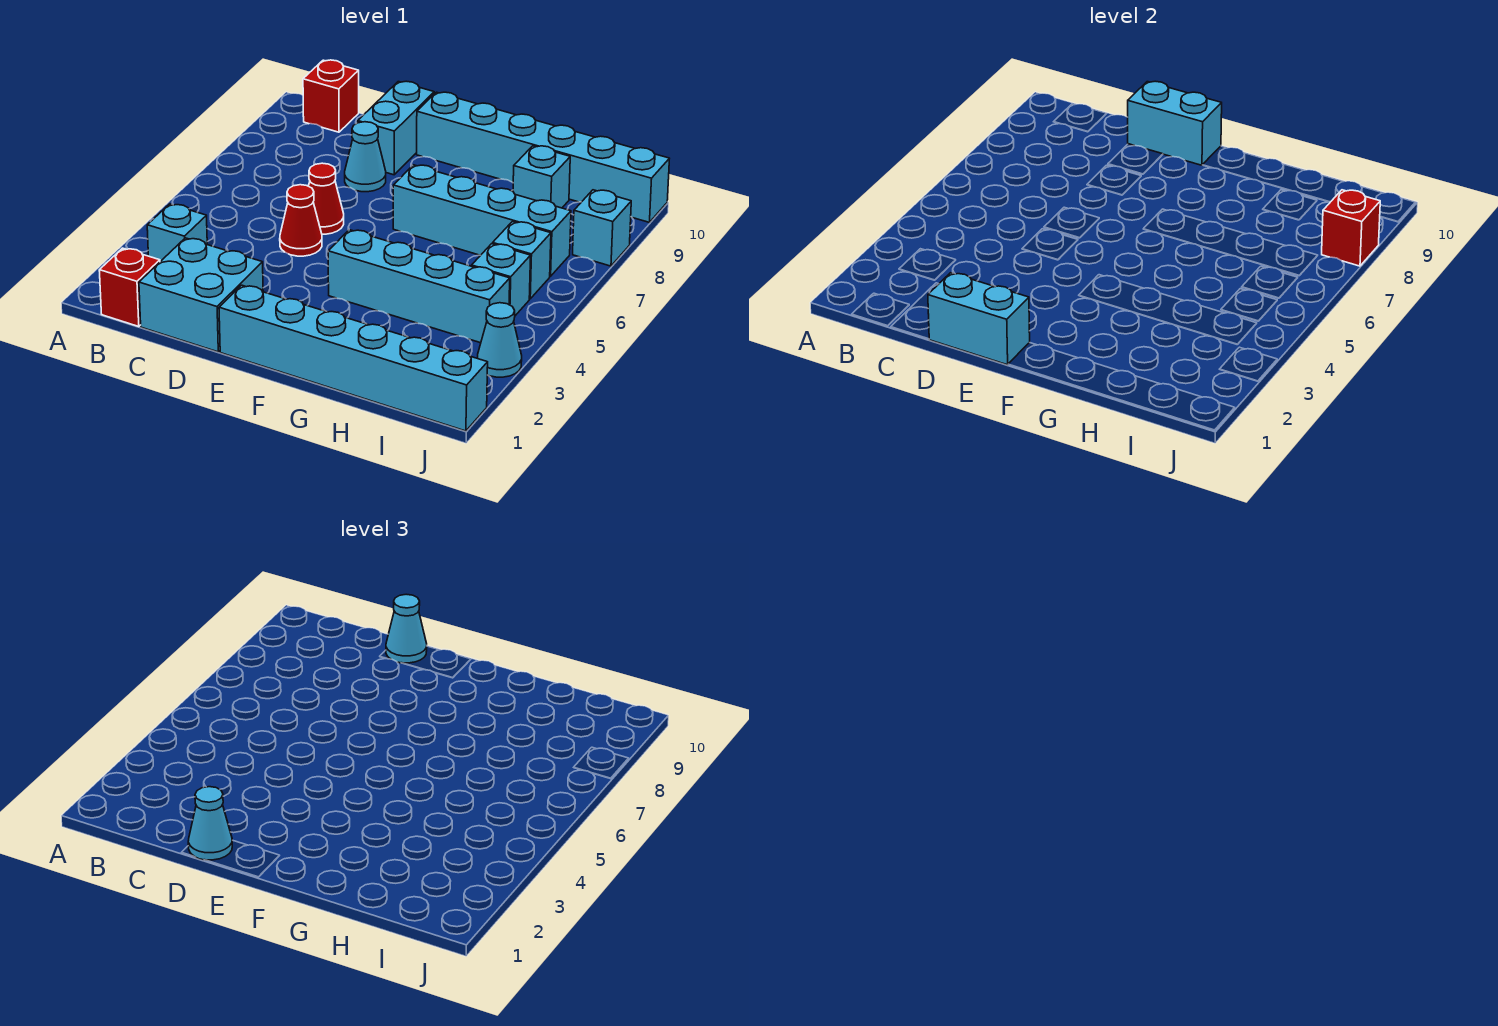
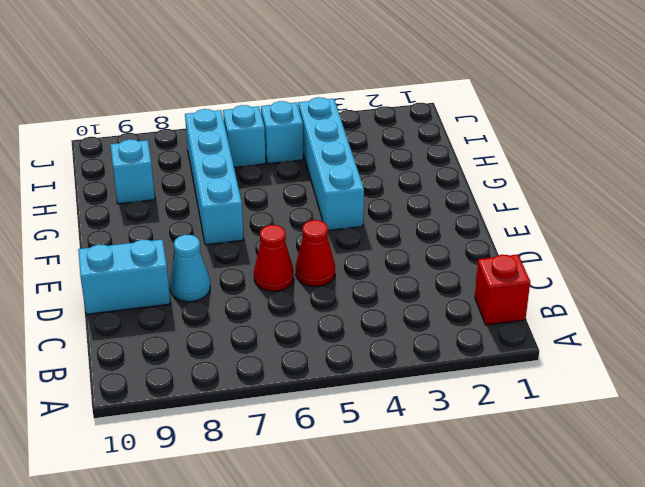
none -> cyan 1x1 brick [147,204,207,262]
none -> red 1x1 brick [303,60,359,132]
none -> cyan 2x2 brick [139,238,263,352]

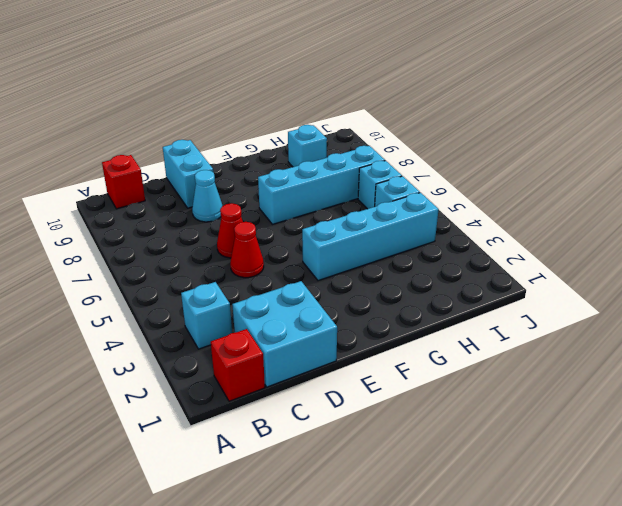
none -> cyan 1x6 brick [219,285,488,431]
none -> cyan 1x6 brick [417,92,669,222]
none -> cyan 1x1 cone [478,303,522,377]

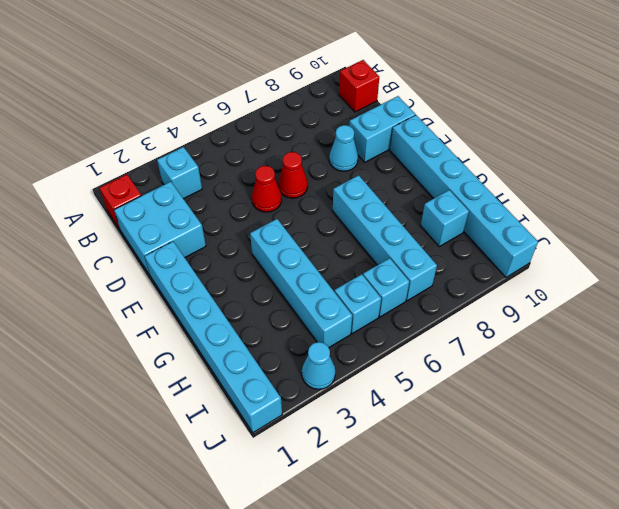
none -> cyan 1x1 brick [573,190,631,266]
none -> cyan 1x2 brick [928,273,1030,365]
none -> cyan 1x2 brick [1128,81,1222,165]

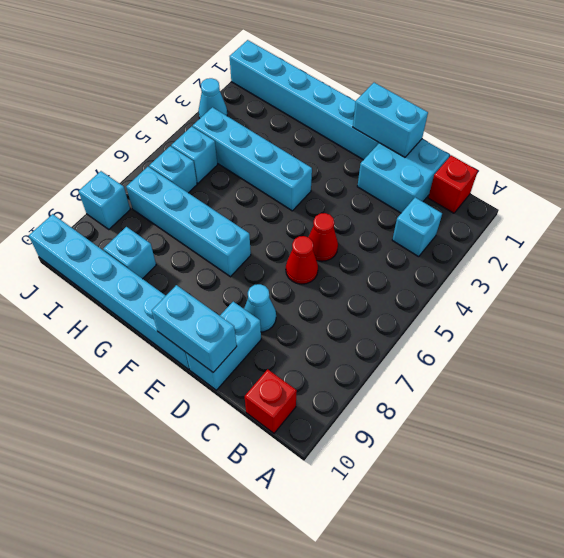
none -> red 1x1 brick [1322,190,1380,266]
none -> cyan 1x1 cone [188,787,232,860]
none -> cyan 1x1 cone [386,594,427,663]

